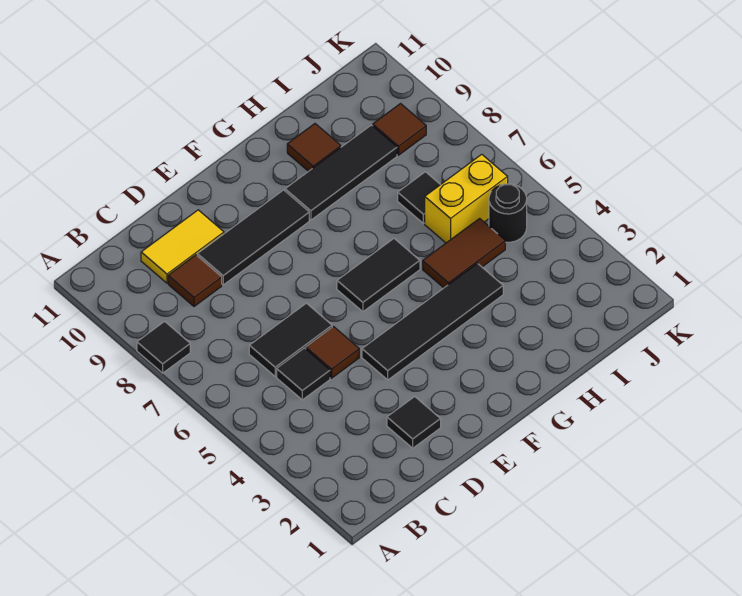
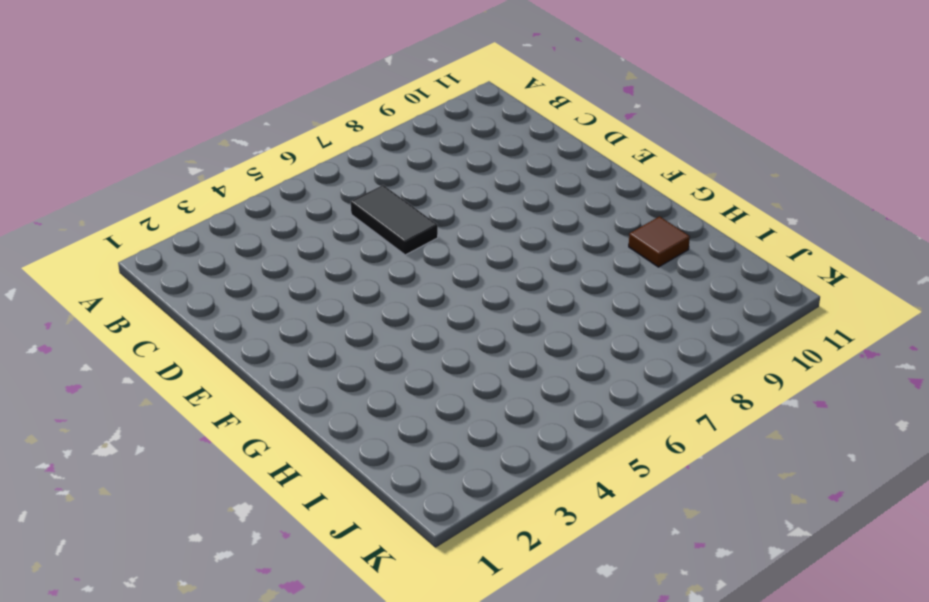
none -> black 1x1 tile [137,321,190,373]
none -> black 1x1 tile [277,348,330,400]
none -> brown 1x1 tile [168,255,222,306]

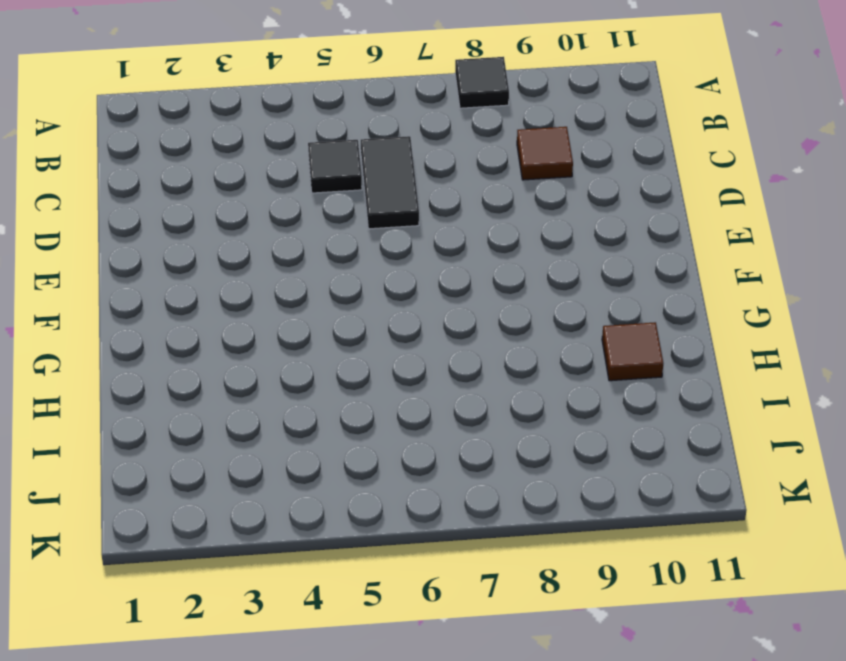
none -> yellow 1x2 tile [141,210,224,283]
none -> black 1x1 tile [387,397,441,448]
none -> brown 1x1 tile [306,327,359,378]

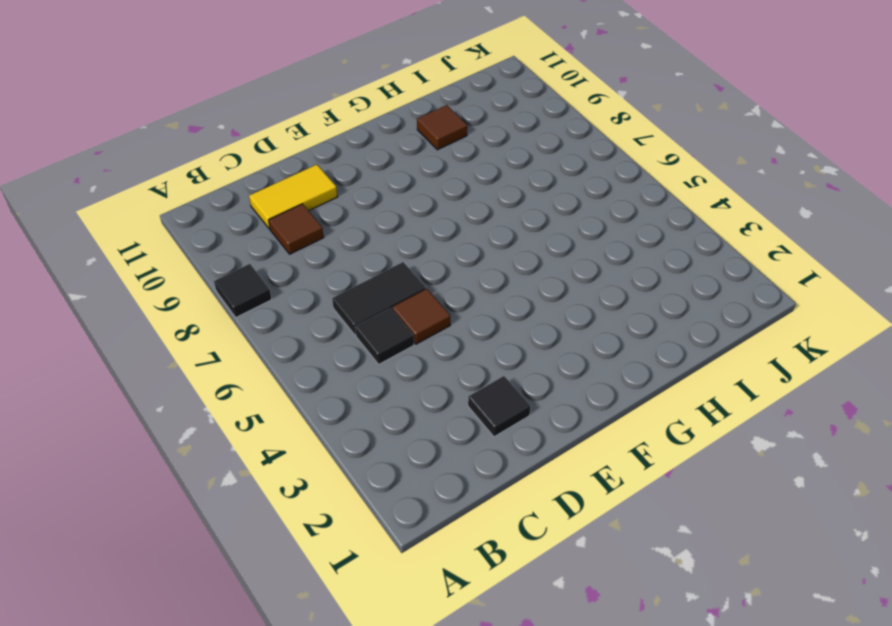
none -> black 1x3 tile [197,190,309,285]
none -> black 1x4 tile [362,263,503,380]
none -> black 1x2 tile [337,239,420,312]

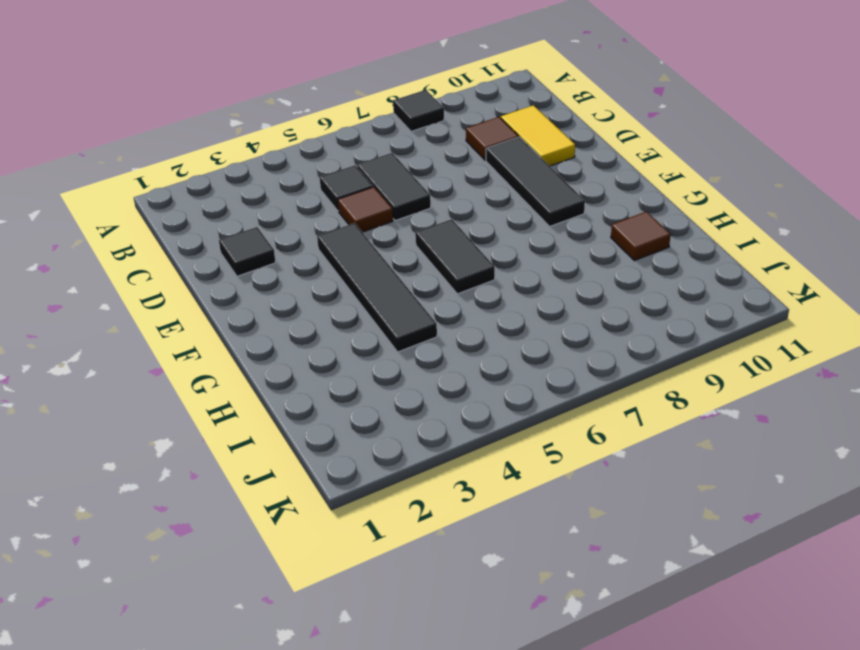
none -> black 1x3 tile [285,125,397,220]
none -> brown 1x2 tile [423,218,505,288]
none -> yellow 1x2 brick [425,154,508,243]

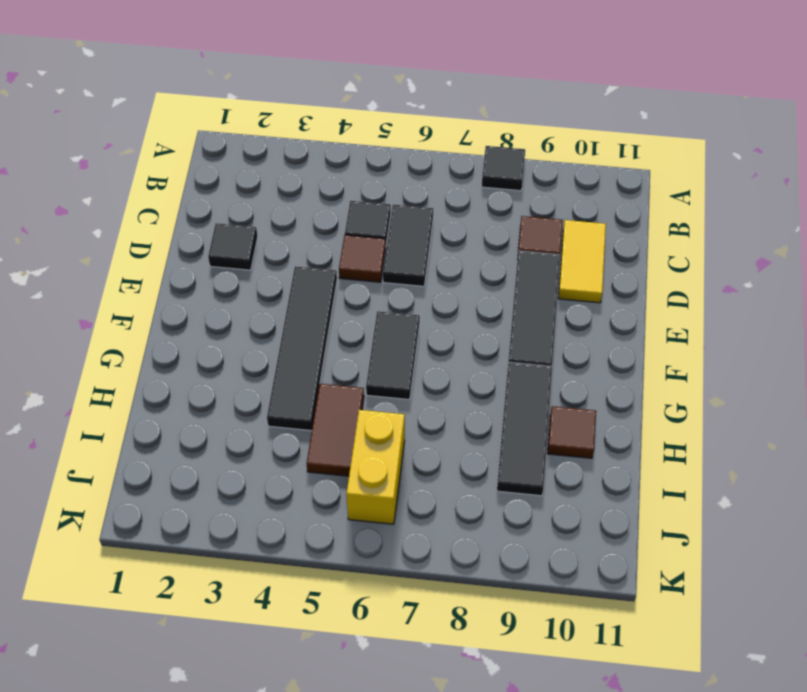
none -> black 1x1 tile [398,172,440,223]
none -> black 1x1 round brick [489,184,527,242]
none -> brown 1x1 tile [373,104,426,155]

